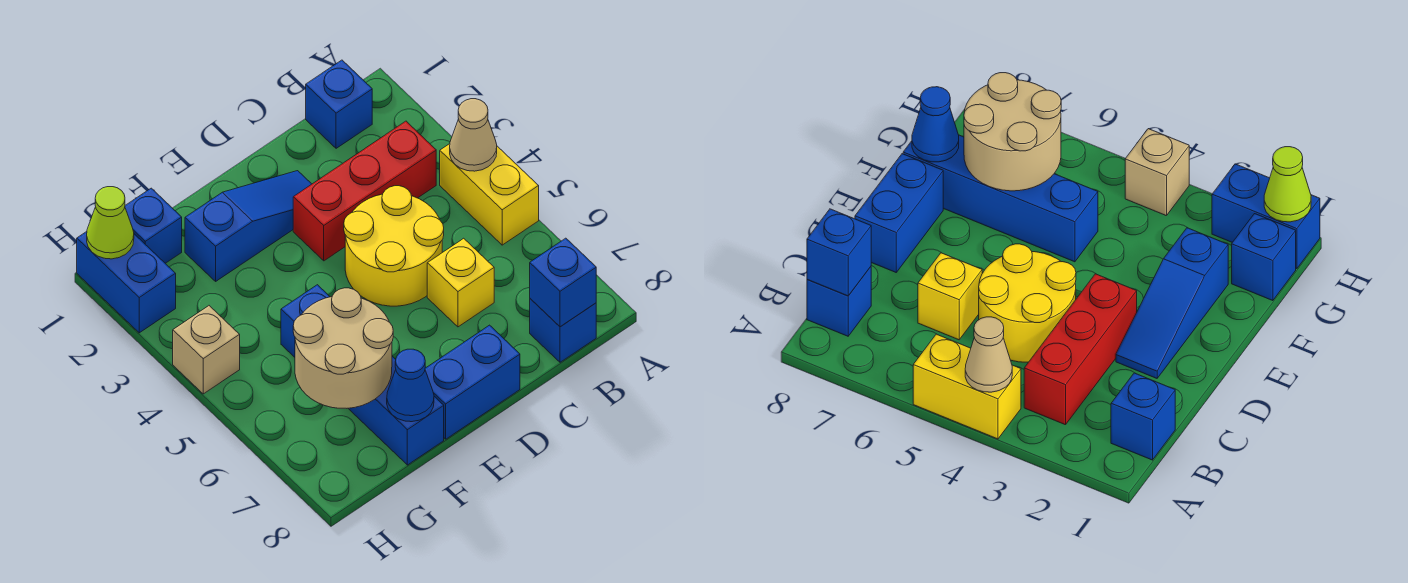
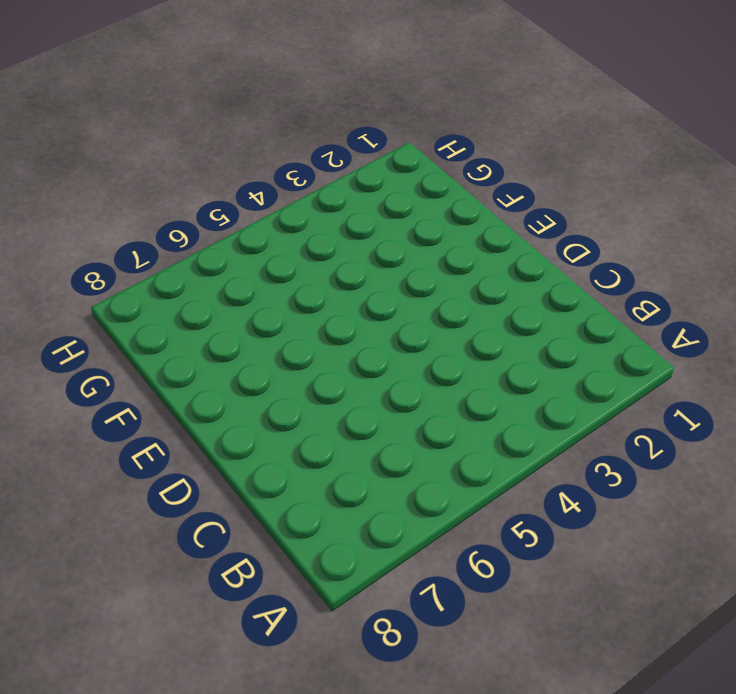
none -> yellow 1x2 brick [440,144,539,245]
none -> blue 1x1 brick [306,60,372,148]
none -> red 1x3 brick [293,121,436,261]

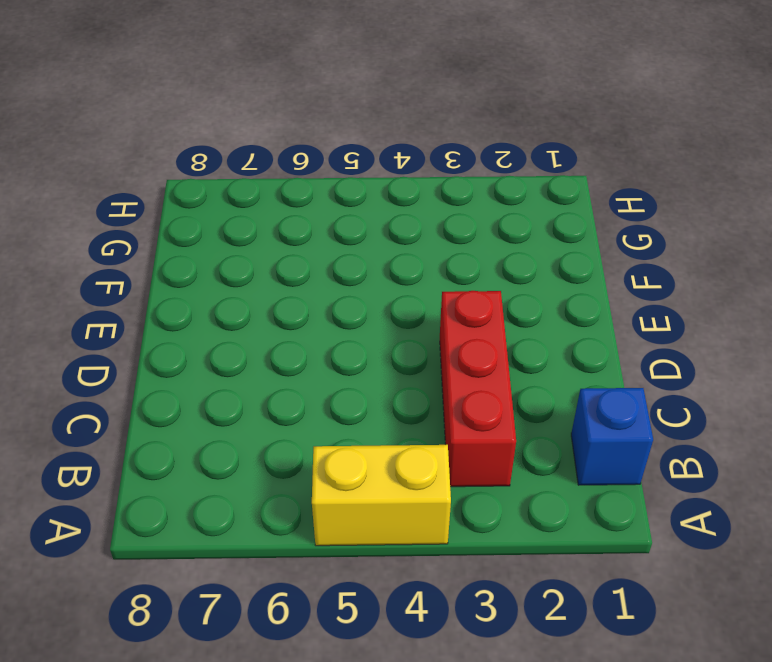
none -> blue 1x1 brick [530,299,596,362]
none -> yellow 2x2 round brick [344,186,444,306]
none -> yellow 1x1 brick [427,238,494,327]

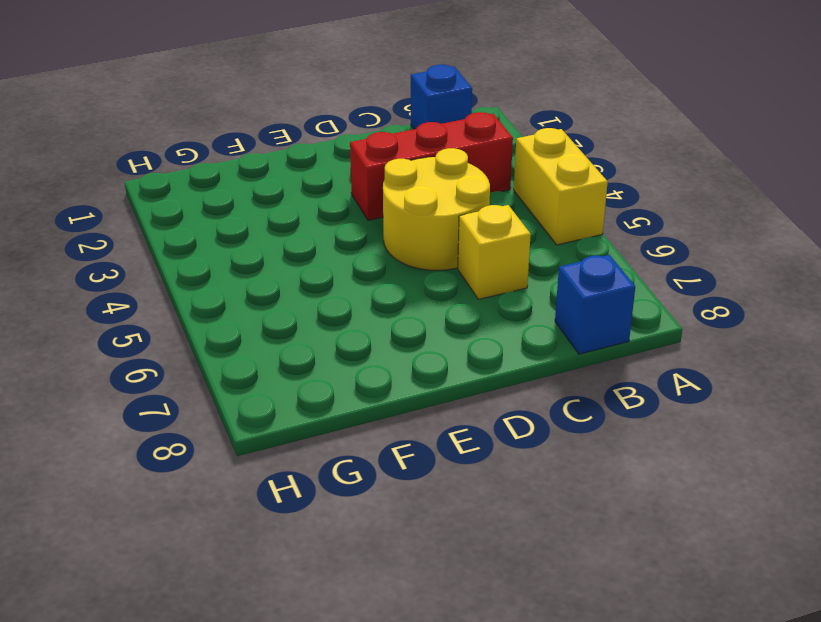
none -> blue 1x3 slope [185,171,311,281]
none -> blue 1x2 brick [425,325,520,439]
none -> blue 1x4 brick [281,285,444,465]

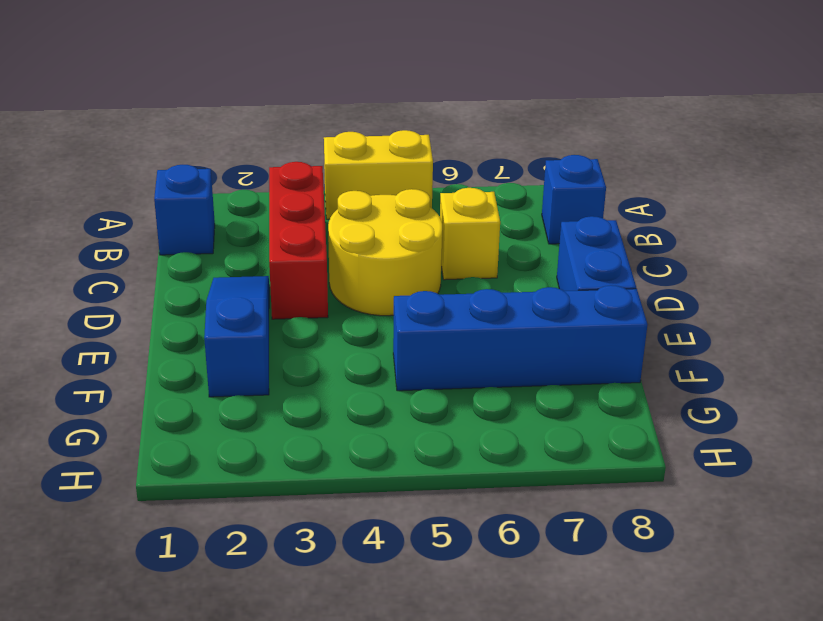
none -> blue 1x1 brick [125,188,182,263]
none -> blue 1x2 brick [77,232,176,333]
none -> tan 1x1 brick [173,306,240,394]

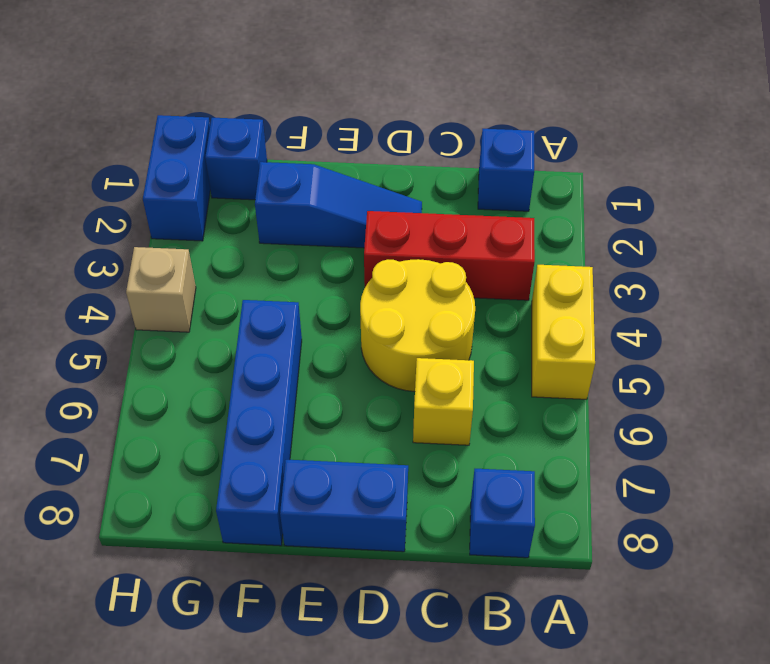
none -> tan 1x1 cone [450,99,497,171]
none -> blue 1x1 brick [530,238,596,327]
none -> tan 2x2 round brick [293,288,393,408]

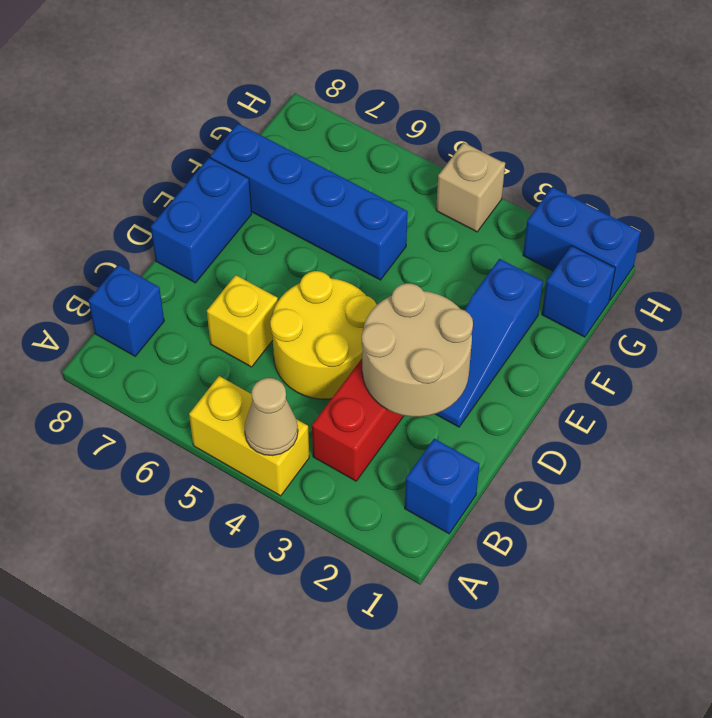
tan 2x2 round brick [362,283,473,417] -> tan 2x2 round brick moved to [293,288,393,408]
none -> blue 1x1 brick [530,238,596,327]
none -> blue 1x1 cone [387,349,434,422]
none -> lime 1x1 cone [87,187,134,259]

